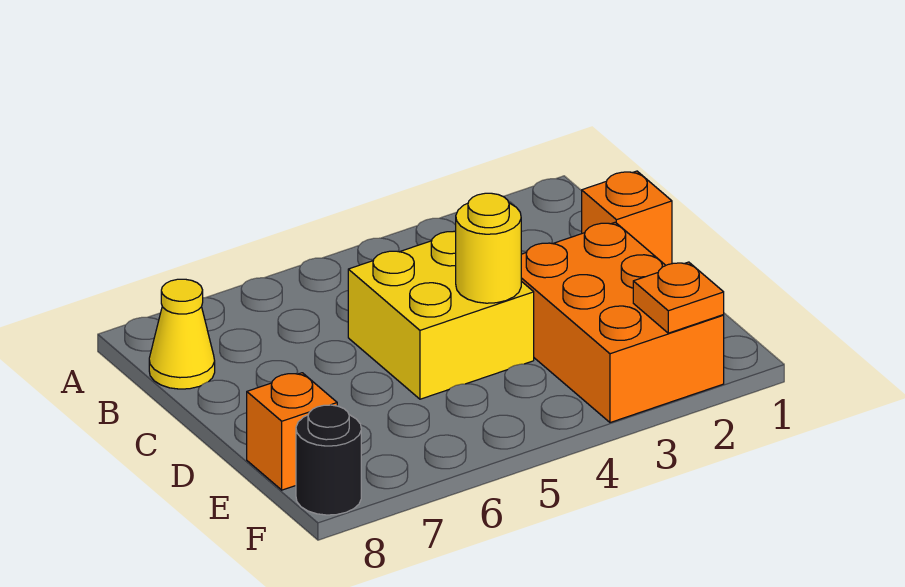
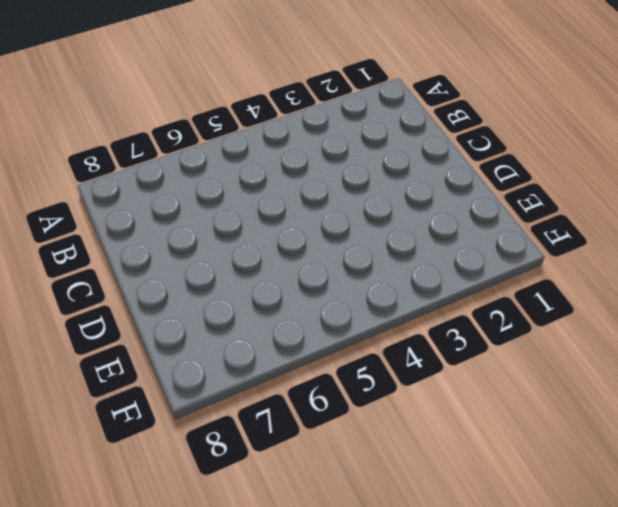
none -> yellow 1x1 cone [149,279,215,389]
none -> orange 1x1 brick [582,171,672,265]

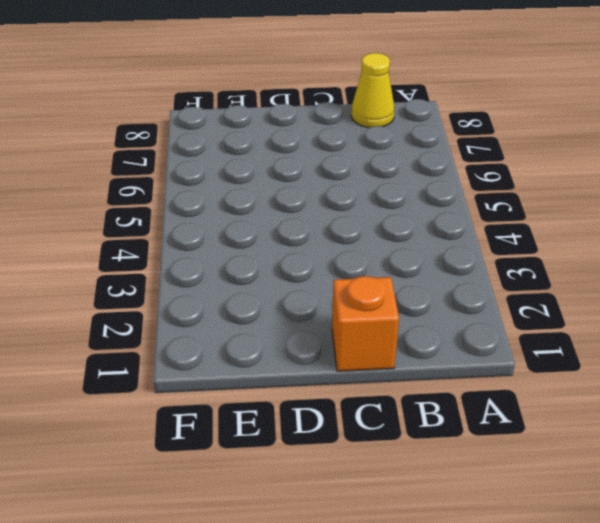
none -> yellow 2x2 brick [348,231,534,399]
none -> orange 2x3 brick [521,222,724,423]

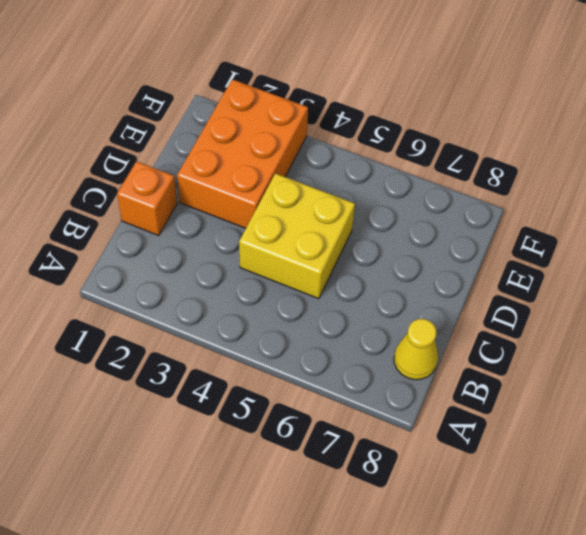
none -> orange 1x1 brick [247,373,337,490]
none -> black 1x1 round brick [296,405,361,515]

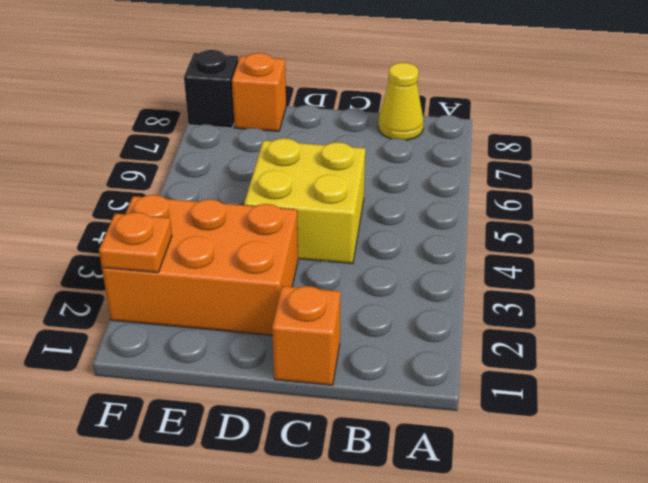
black 1x1 brick [184,50,238,128] -> black 1x1 round brick [296,405,361,515]
none -> yellow 1x1 round brick [456,193,521,303]

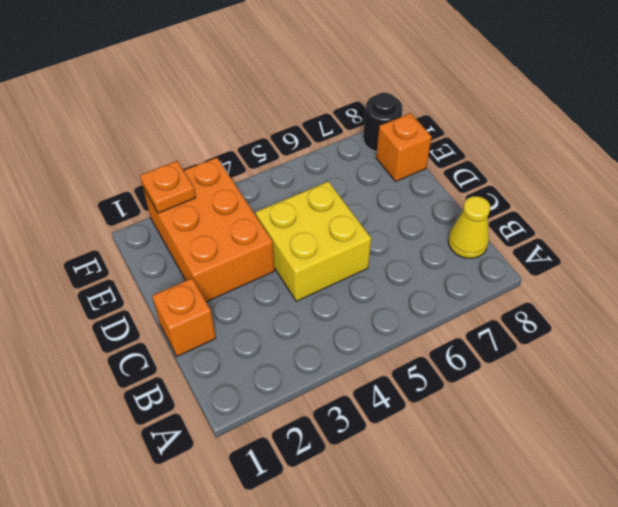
none -> yellow 1x1 round brick [456,193,521,303]

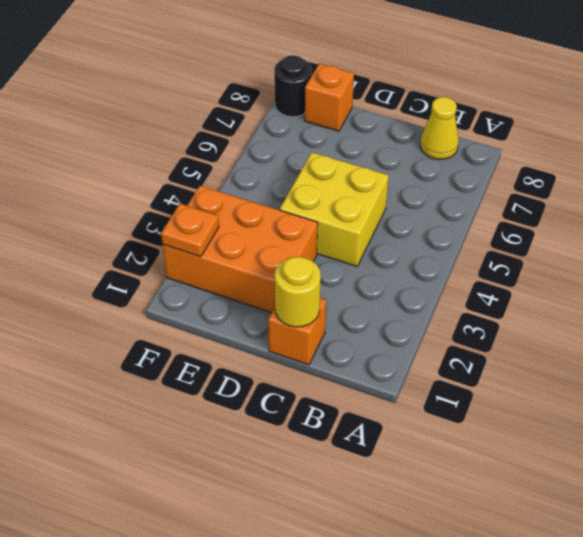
yellow 1x1 round brick [275,257,321,327] -> yellow 1x1 round brick moved to [456,193,521,303]

